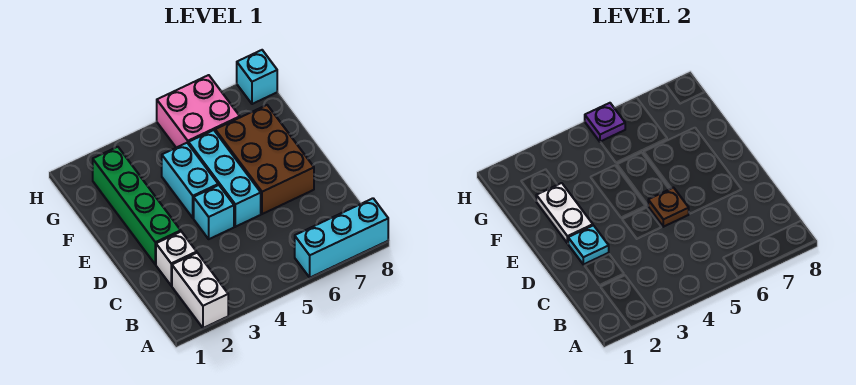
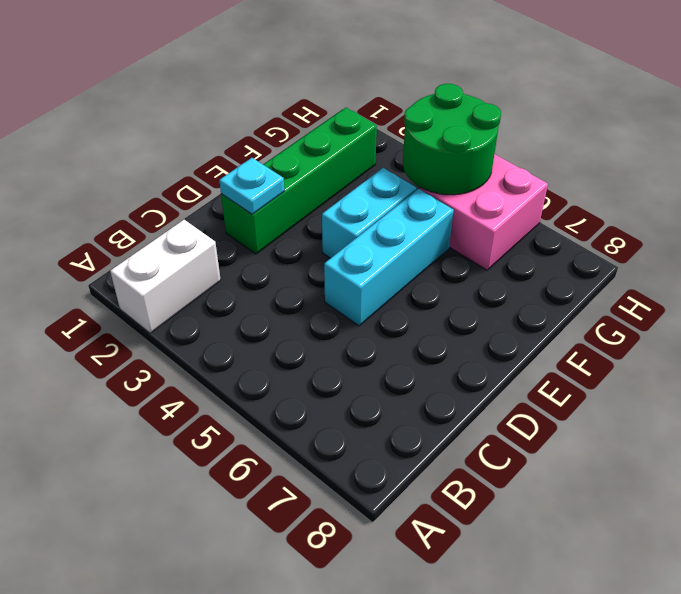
green 2x2 round brick [403,84,501,195] -> purple 1x1 plate [585,103,625,142]
none -> cyan 1x3 brick [295,198,388,278]
none -> white 1x1 brick [156,232,197,286]
none -> cyan 1x1 brick [194,185,234,239]

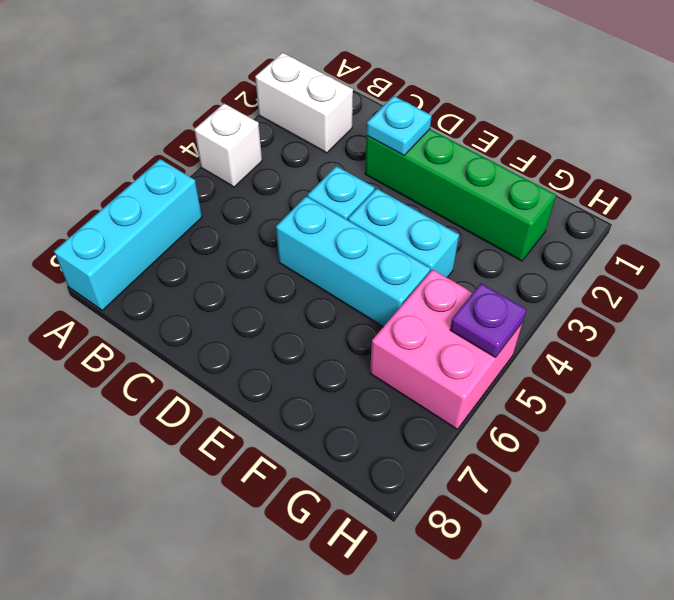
white 1x1 brick [194,104,262,187] -> white 1x1 brick moved to [156,232,197,286]
none -> brown 2x3 brick [215,105,314,214]
none -> cyan 1x1 brick [237,50,277,104]
none -> brown 1x1 plate [648,188,689,227]

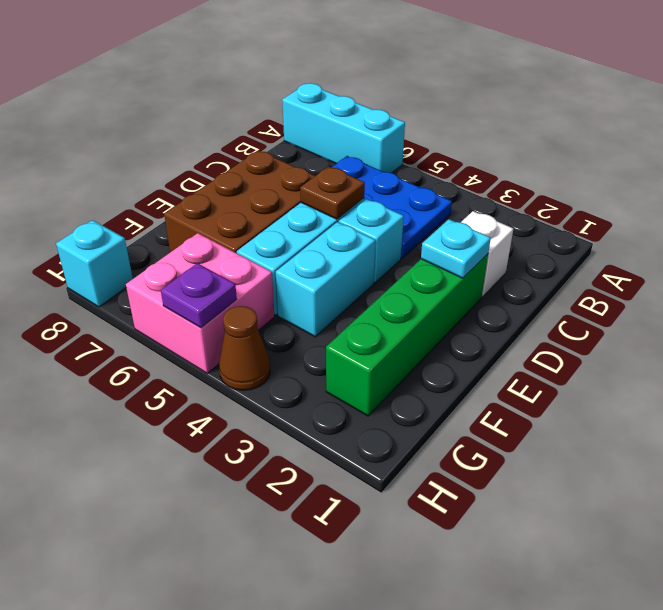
blue 2x3 plate [332,156,452,258] -> none
brown 1x1 cone [219,306,270,390] -> none
none -> white 1x2 brick [172,253,228,328]
none -> white 1x2 plate [536,183,593,243]

